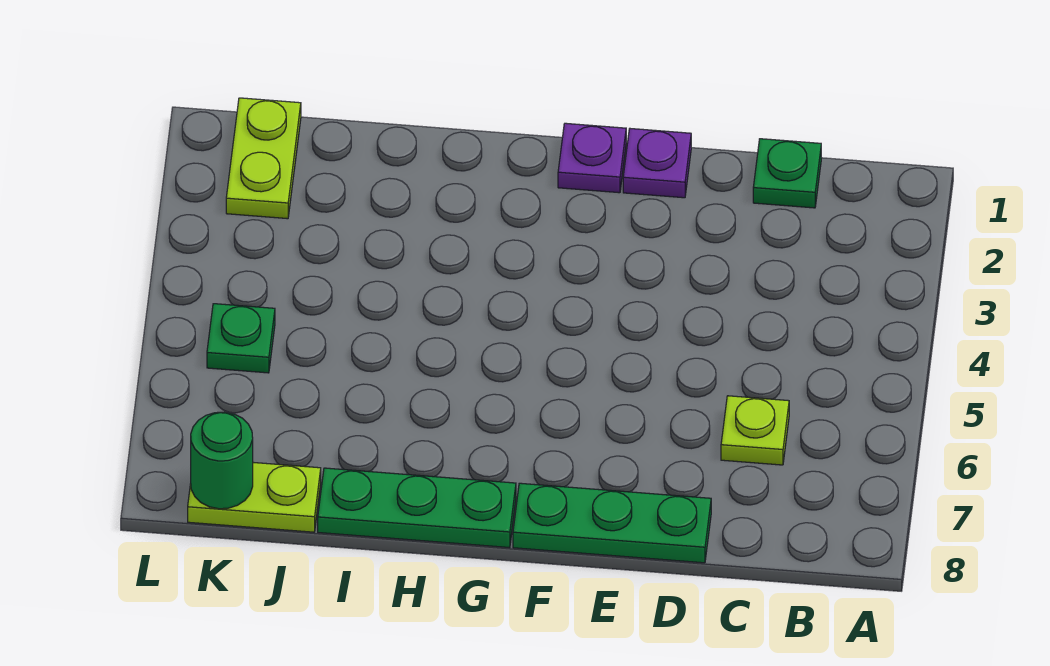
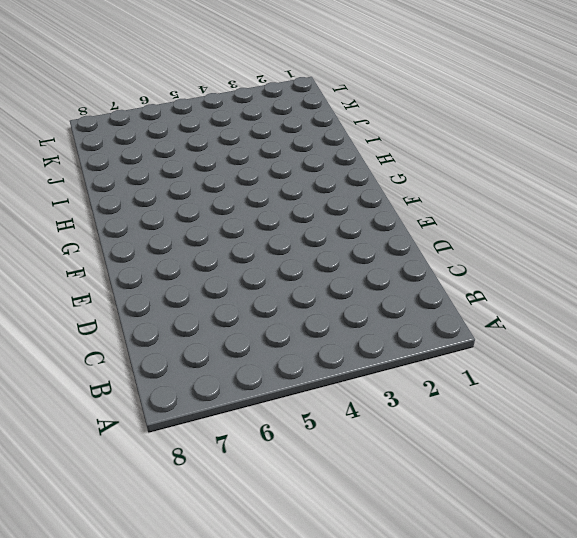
none -> green 1x1 plate [753,139,821,208]
none -> lime 1x1 plate [721,396,789,465]

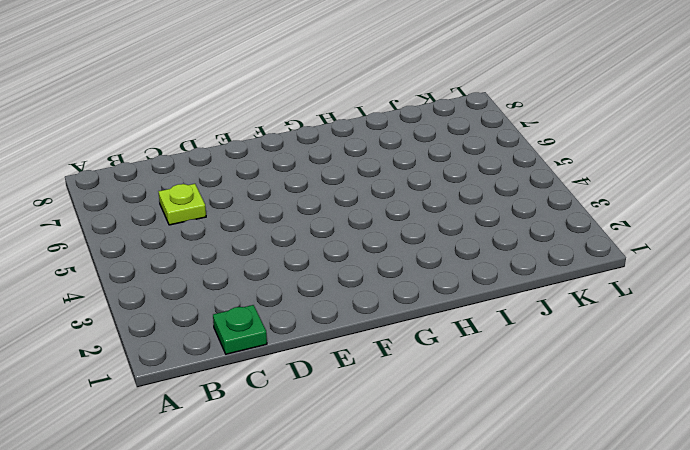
none -> green 1x3 plate [513,483,711,563]
none -> purple 1x1 plate [623,129,691,198]

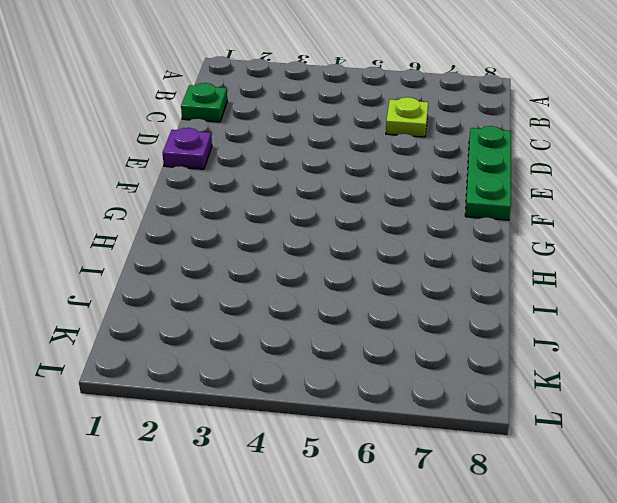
none -> purple 1x1 plate [558,123,626,193]
none -> green 1x3 plate [318,468,516,548]

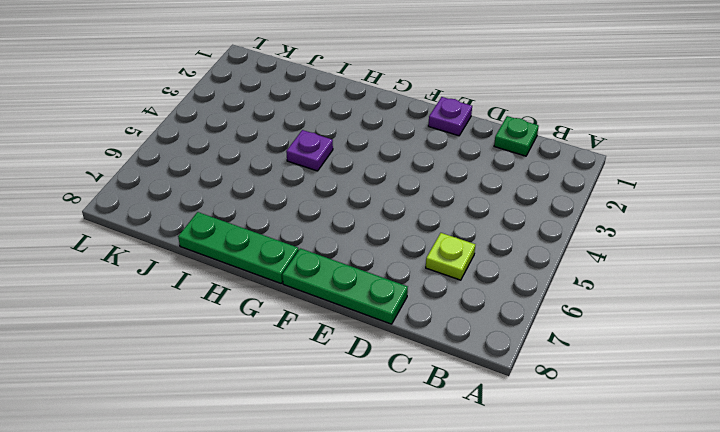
purple 1x1 plate [286,130,333,171] -> purple 1x1 plate moved to [558,123,626,193]
none -> lime 1x2 plate [188,462,321,532]
none -> lime 1x2 plate [226,98,301,219]

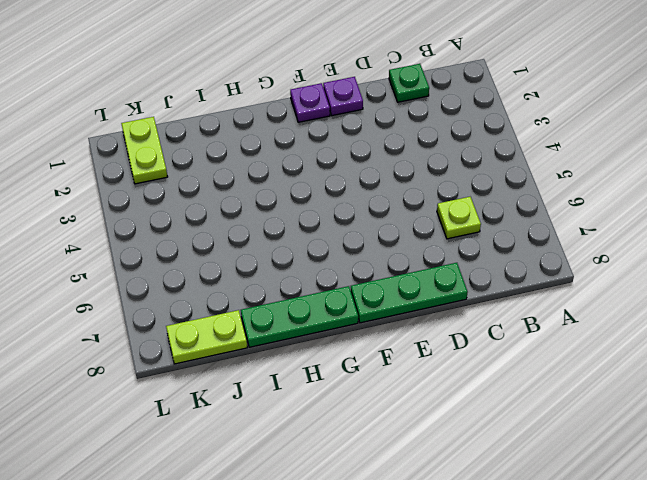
none -> green 1x1 plate [207,304,275,373]
none -> green 1x1 round brick [191,412,253,509]

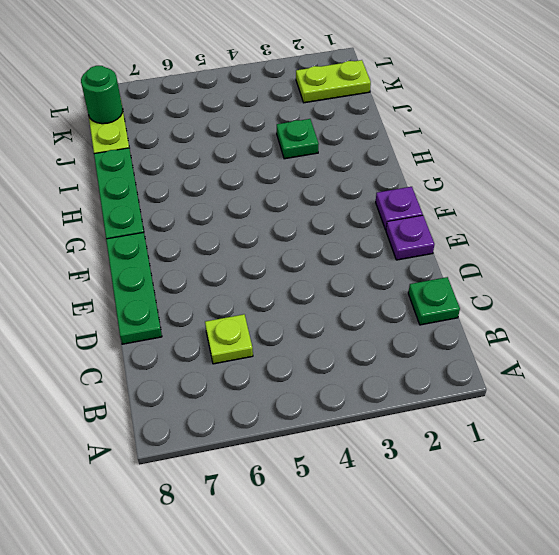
green 1x1 plate [277,119,319,159] -> green 1x1 plate moved to [207,304,275,373]

